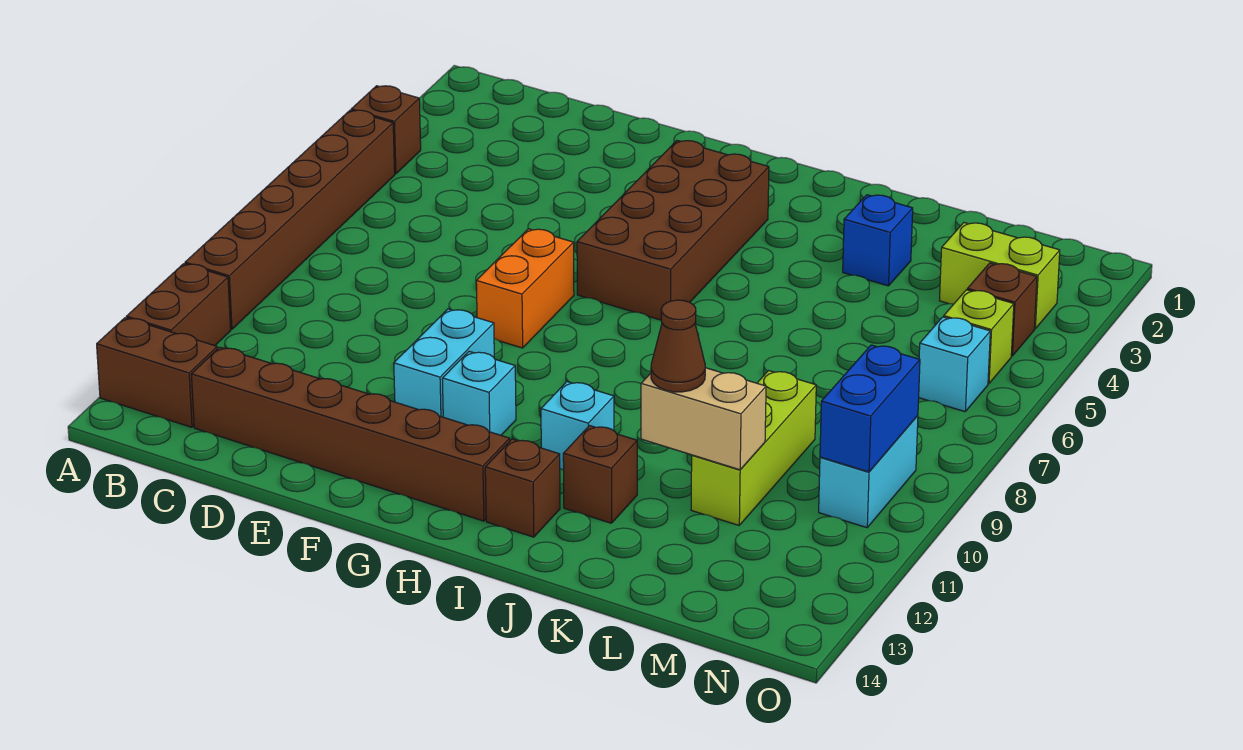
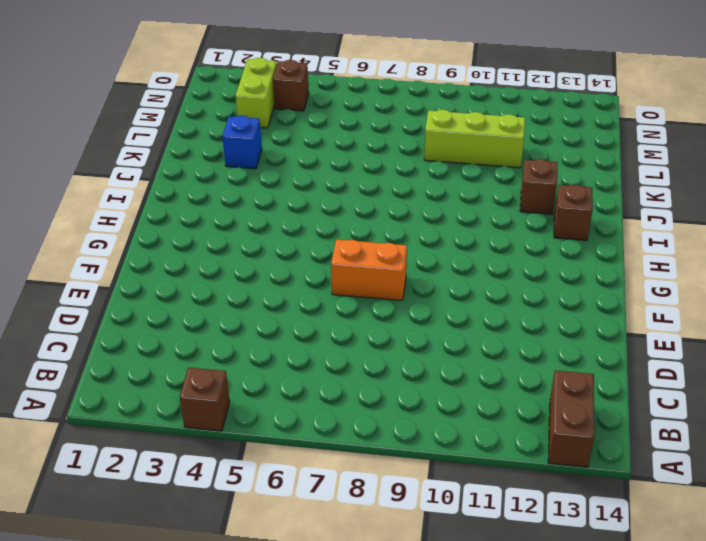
none -> brown 1x6 brick [185,110,395,329]
none -> brown 1x2 brick [126,264,231,346]
none -> brown 1x6 brick [191,347,510,521]

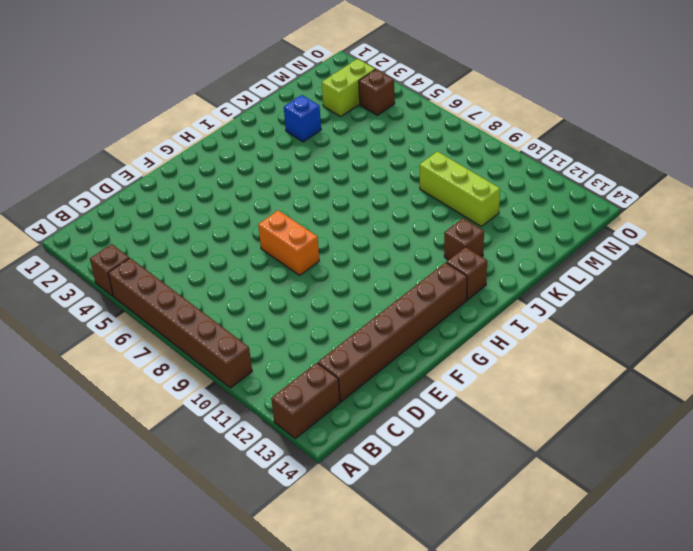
none -> brown 1x2 brick [126,264,231,346]
none -> cyan 1x2 brick [394,309,494,417]
none -> brown 2x4 brick [577,140,769,320]

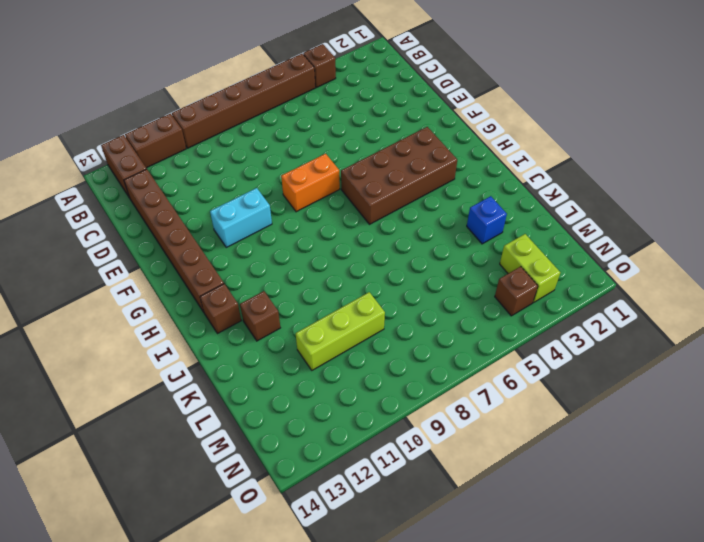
none -> cyan 1x1 brick [442,351,516,435]
none -> cyan 1x1 brick [541,382,614,470]
none -> lime 1x1 brick [944,290,1014,384]

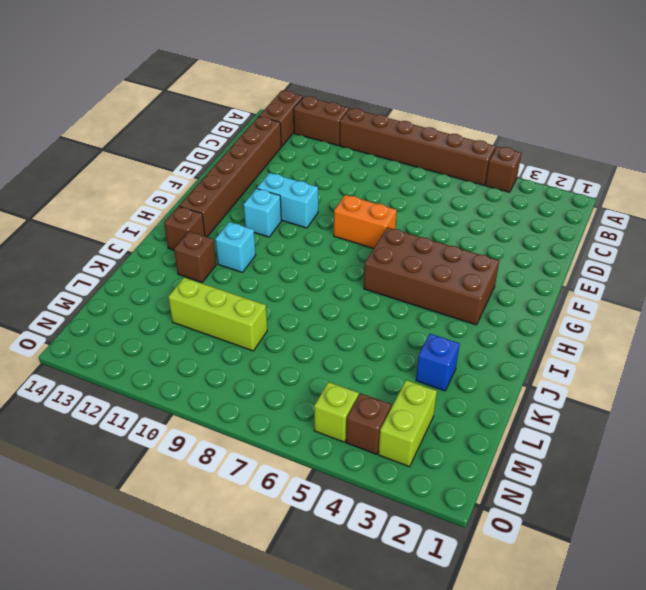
none -> cyan 1x1 brick [919,317,990,411]
none -> cyan 1x2 brick [819,416,918,528]
none -> tan 1x2 brick [641,368,766,470]

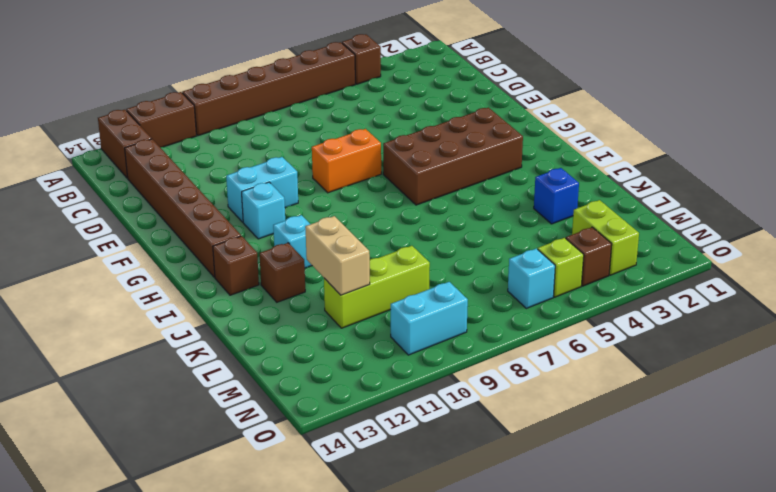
none -> blue 1x2 brick [820,345,920,472]
none -> brown 1x1 cone [651,300,705,392]

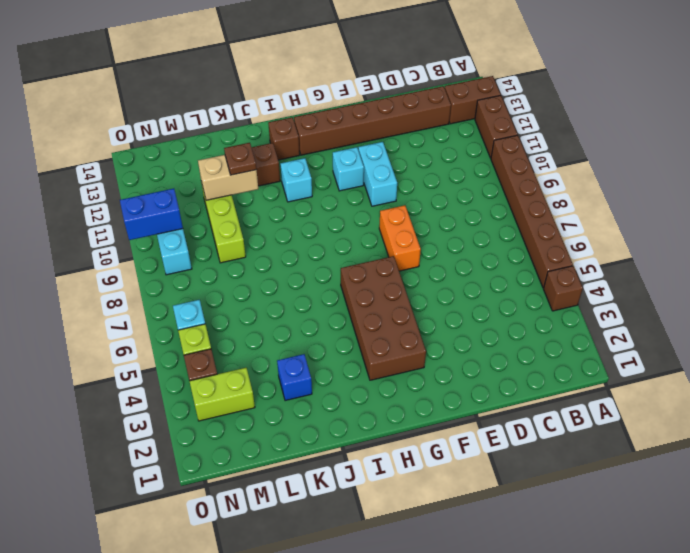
brown 1x1 plate [224,143,256,175] -> brown 1x1 cone [651,300,705,392]
blue 1x2 brick [120,189,183,240] -> blue 1x2 brick turned to [820,345,920,472]

